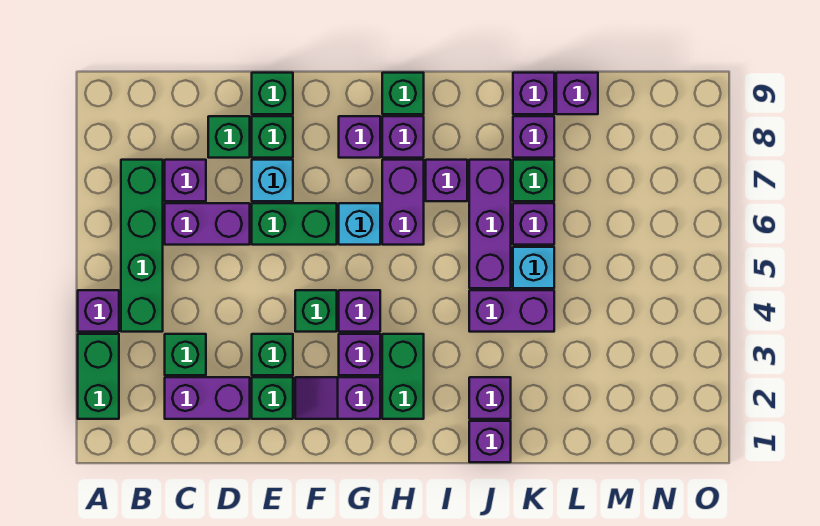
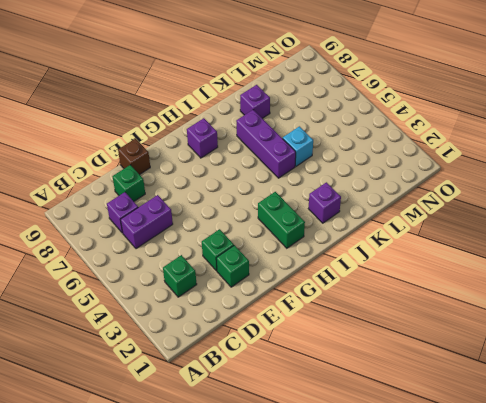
brown 1x1 brick [118,138,150,175] -> green 1x1 brick [252,73,293,114]
none -> green 1x2 brick [78,334,119,419]
none -> purple 1x1 brick [78,290,119,332]
none -> green 1x4 brick [121,160,163,332]
none -> purple 1x2 brick [165,377,250,419]

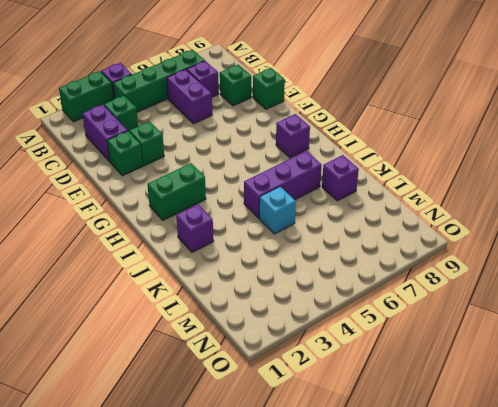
none -> green 1x2 brick [252,203,337,245]
none -> cyan 1x1 brick [252,160,293,201]
none -> green 1x1 brick [252,116,293,158]
none -> purple 1x2 slope [295,377,380,419]

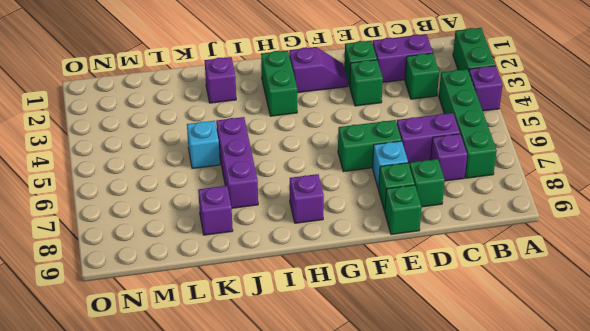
none -> green 1x1 brick [295,290,337,332]
none -> purple 1x1 brick [339,334,380,375]
none -> purple 1x1 brick [339,290,380,332]
none -> cyan 1x1 brick [339,203,380,245]

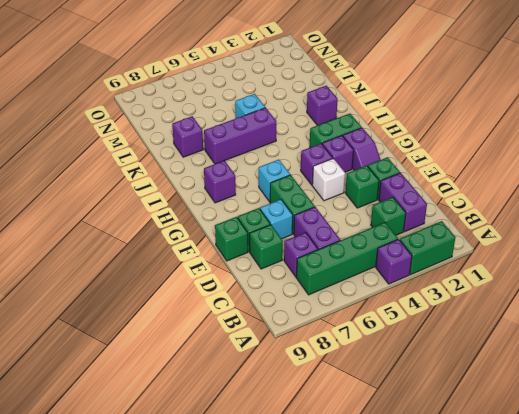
white 1x1 brick [312,158,345,201] -> green 1x1 brick [295,290,337,332]
none -> purple 1x1 brick [339,116,380,158]
none -> purple 1x2 brick [382,160,424,245]
none -> green 1x1 brick [382,73,424,114]
none -> purple 1x1 brick [426,160,467,201]

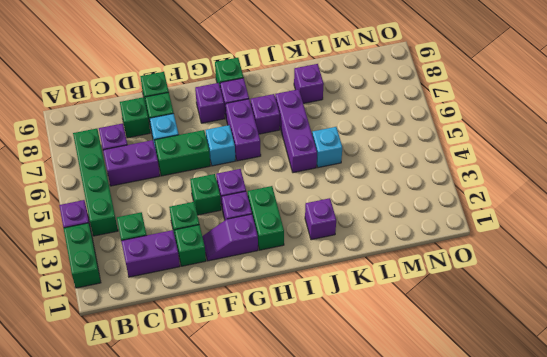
none -> purple 1x1 brick [469,421,511,462]
none -> purple 1x2 brick [469,290,554,332]
none -> purple 1x1 brick [513,203,554,245]
none -> green 1x1 brick [513,160,554,201]

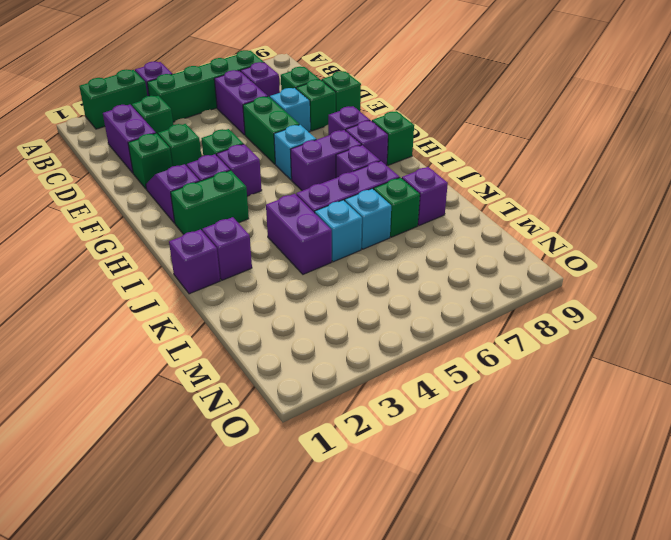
cyan 1x1 brick [345,189,391,249] -> purple 1x1 brick [513,203,554,245]
none -> purple 1x1 brick [513,73,554,114]
none -> purple 1x1 brick [556,73,598,114]

